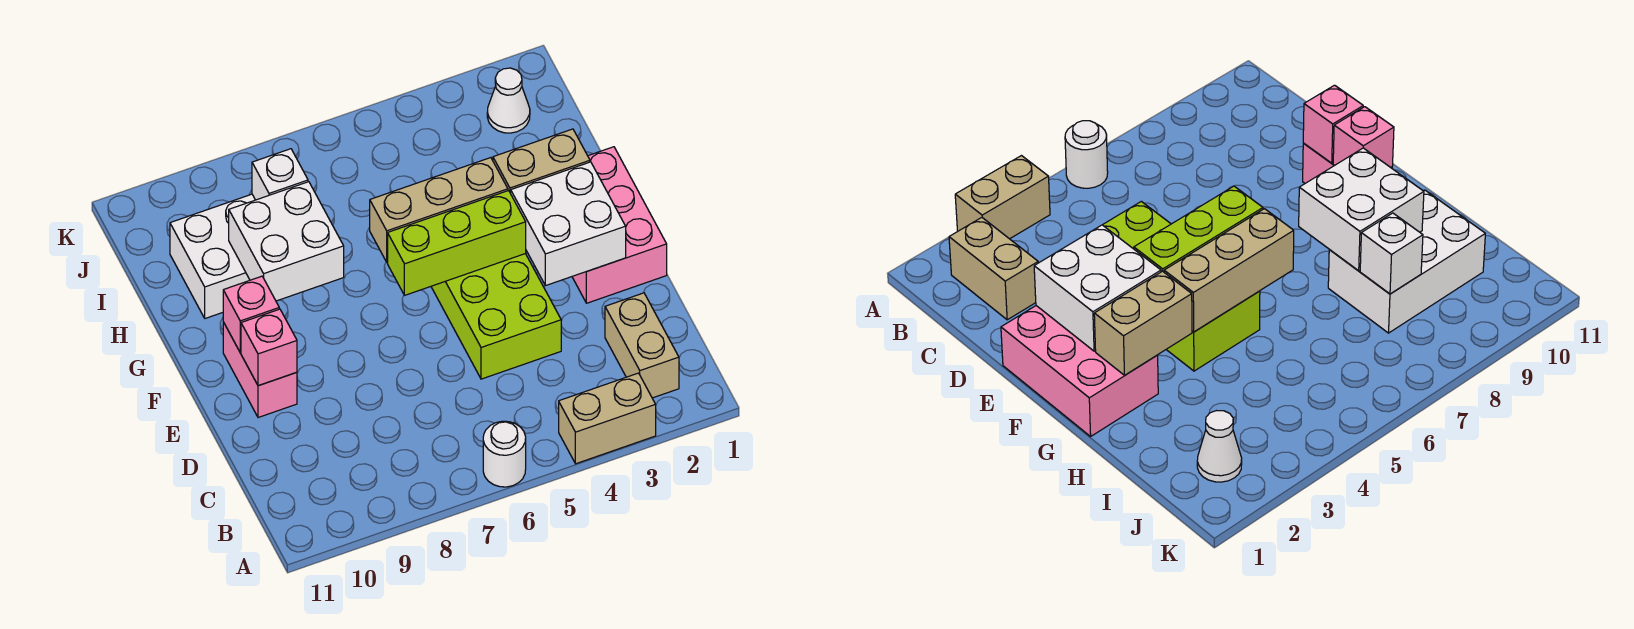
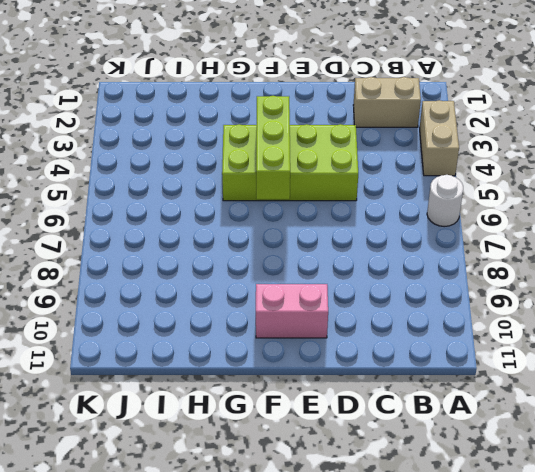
none -> pink 2x3 brick [572,147,667,303]
none -> white 2x3 brick [170,194,255,318]
none -> white 1x1 cone [487,68,530,133]

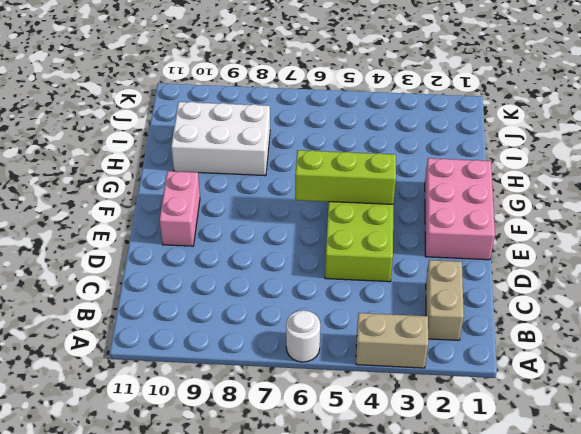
none -> white 1x1 cone [487,68,530,133]
none -> white 2x2 brick [511,162,626,286]
none -> pink 1x1 brick [241,309,297,386]

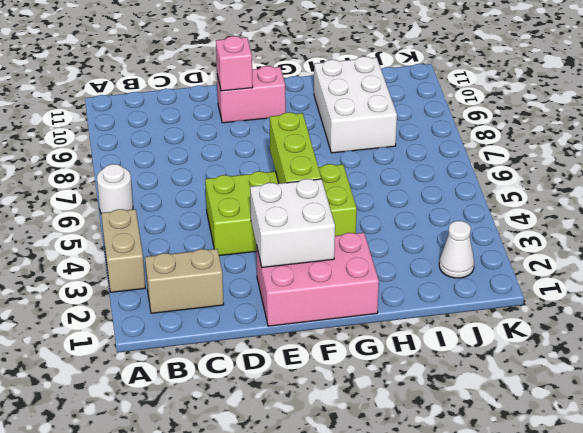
none -> pink 1x1 brick [223,276,279,352]
none -> tan 1x2 brick [493,129,590,193]
none -> tan 1x3 brick [370,158,508,262]

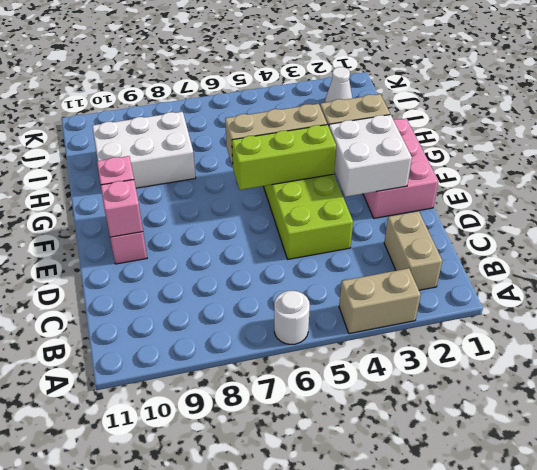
none -> white 2x2 brick [229,182,344,301]
none -> white 1x1 brick [252,149,308,200]

